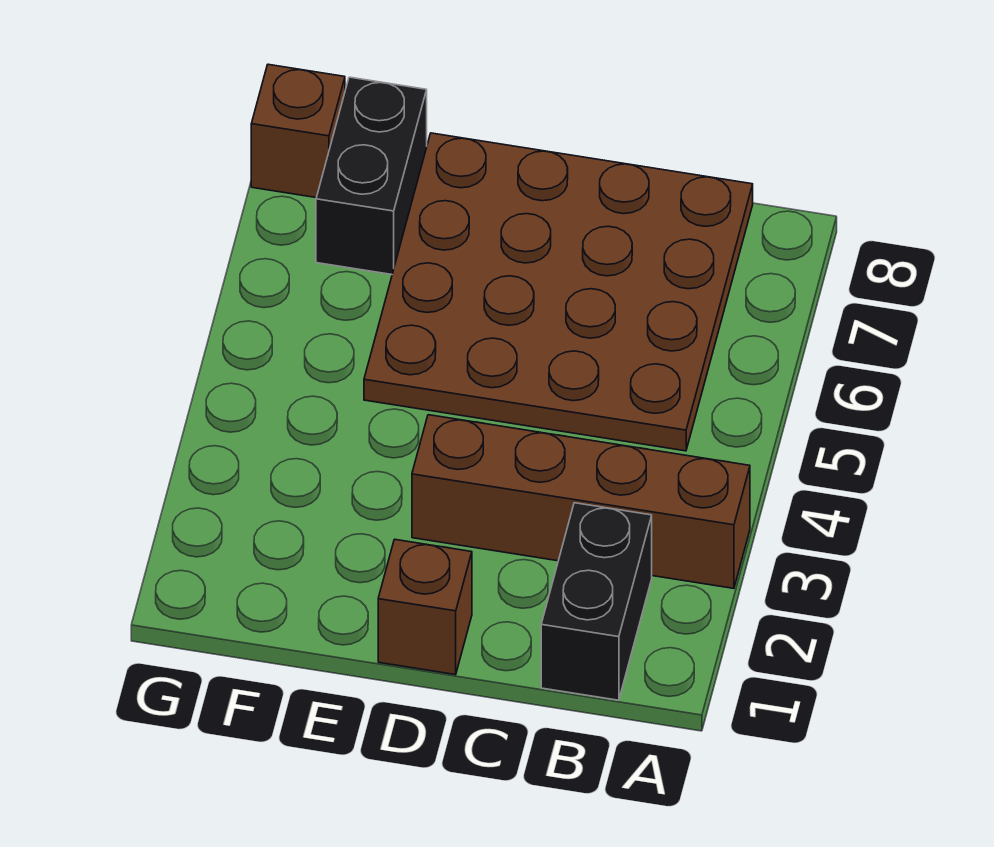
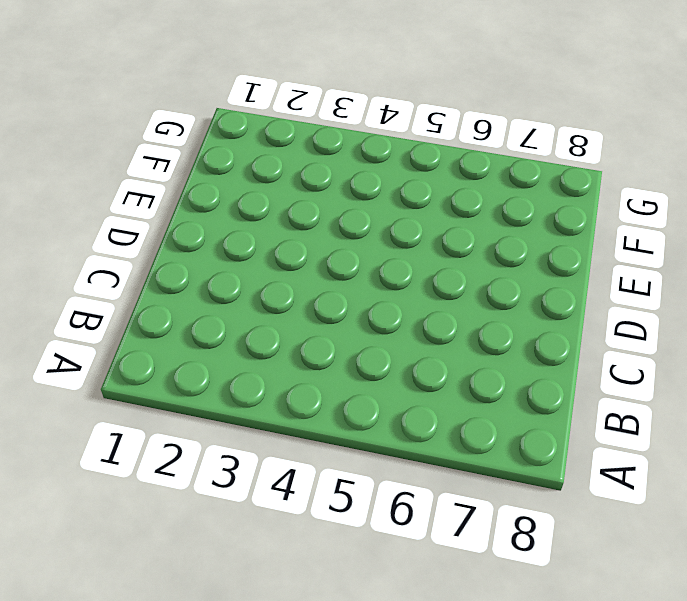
none -> brown 1x4 brick [412,415,750,588]
none -> black 1x2 brick [541,503,652,700]

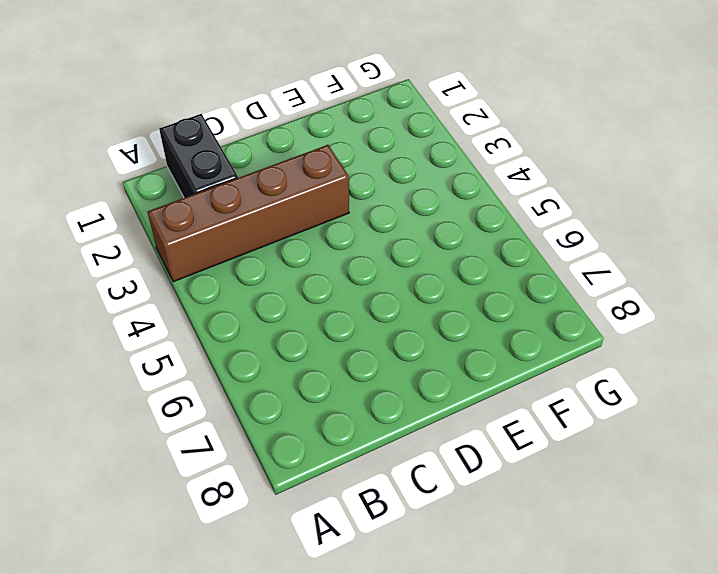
none -> brown 4x4 plate [364,133,753,451]
none -> brown 1x1 brick [378,539,472,675]

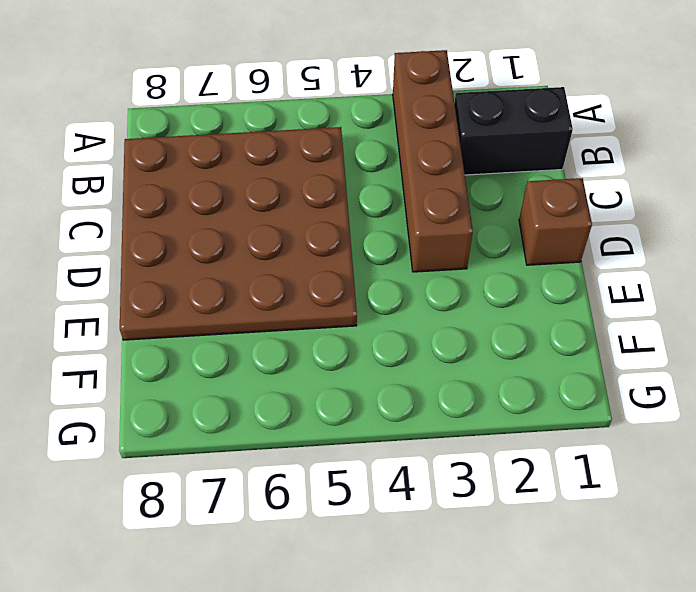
none -> black 1x2 brick [316,77,427,274]
none -> brown 1x1 brick [251,64,345,198]

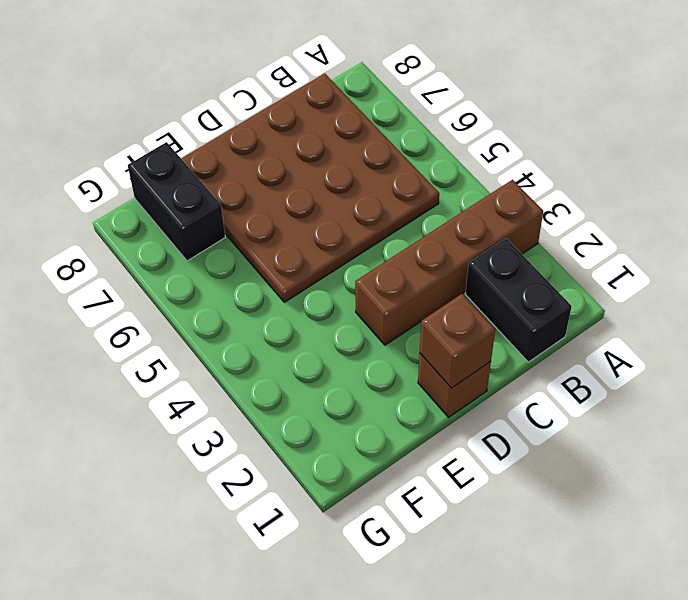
brown 1x1 brick [420,294,495,388] -> brown 1x1 brick moved to [251,64,345,198]

